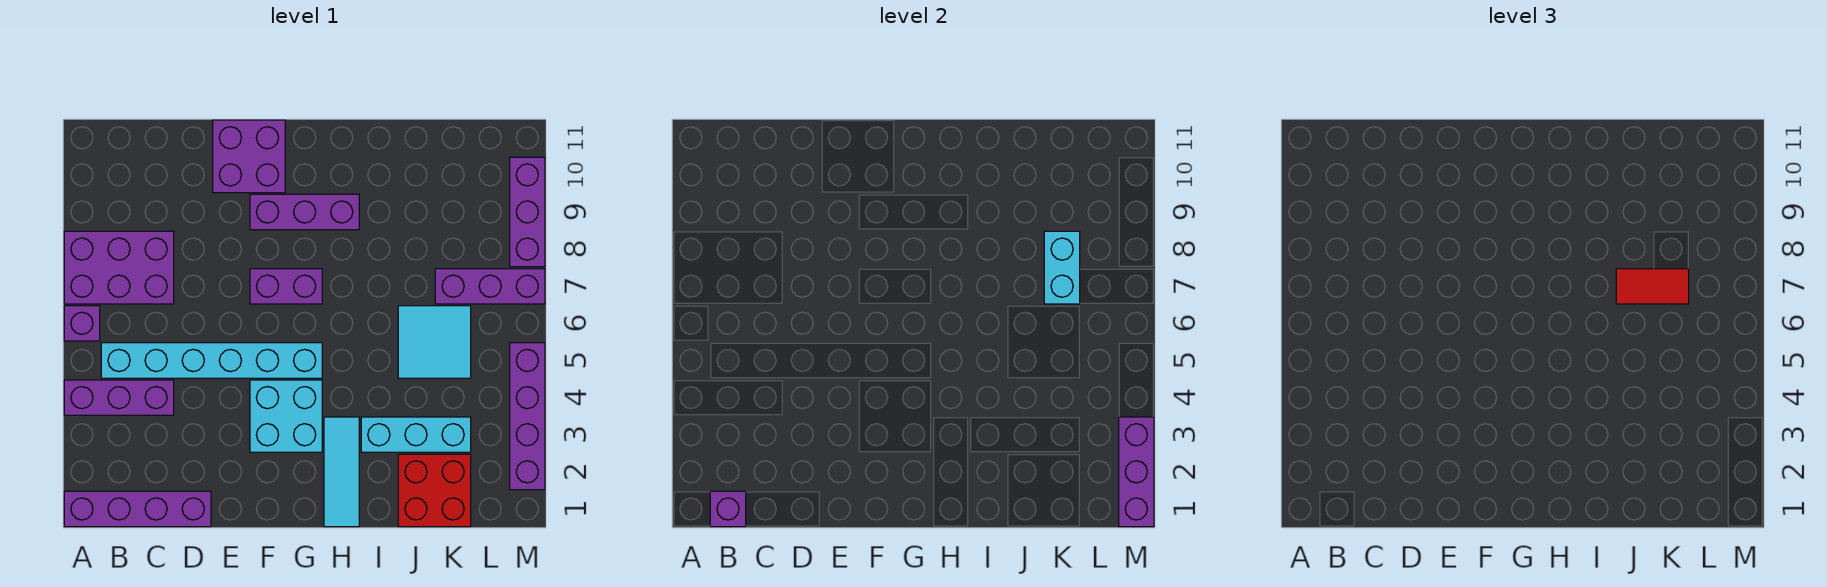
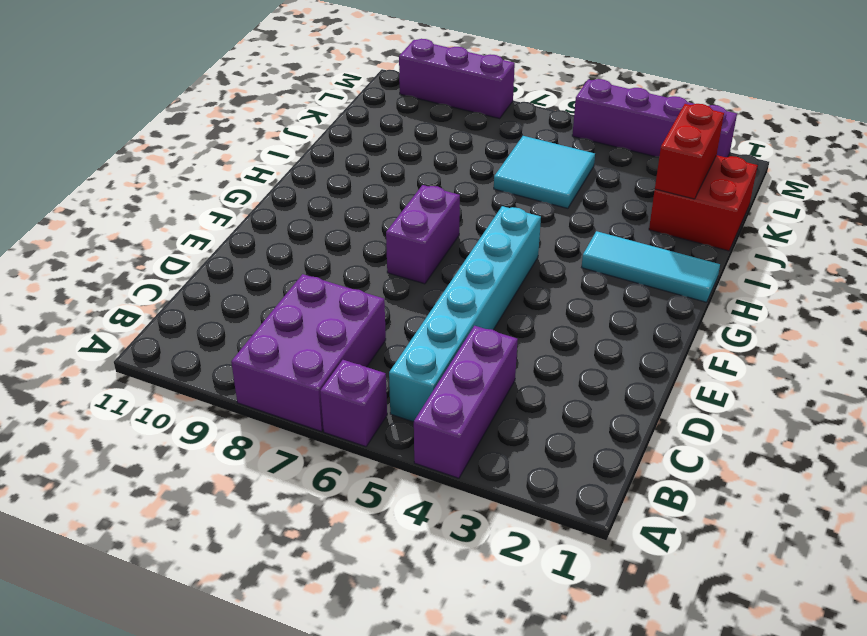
red 1x2 brick [655,104,724,199] -> none
none -> purple 1x4 brick [64,491,211,527]
none -> purple 2x2 brick [213,120,285,193]
none -> cyan 2x2 brick [250,380,322,452]

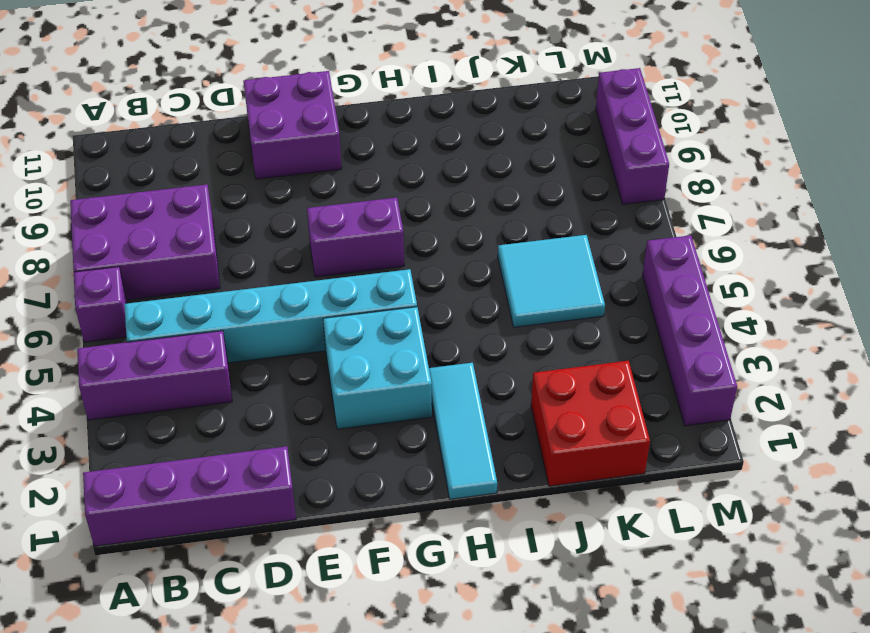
none -> purple 1x3 brick [250,194,359,230]
none -> cyan 1x3 brick [361,417,471,452]
none -> purple 1x3 brick [435,269,545,304]

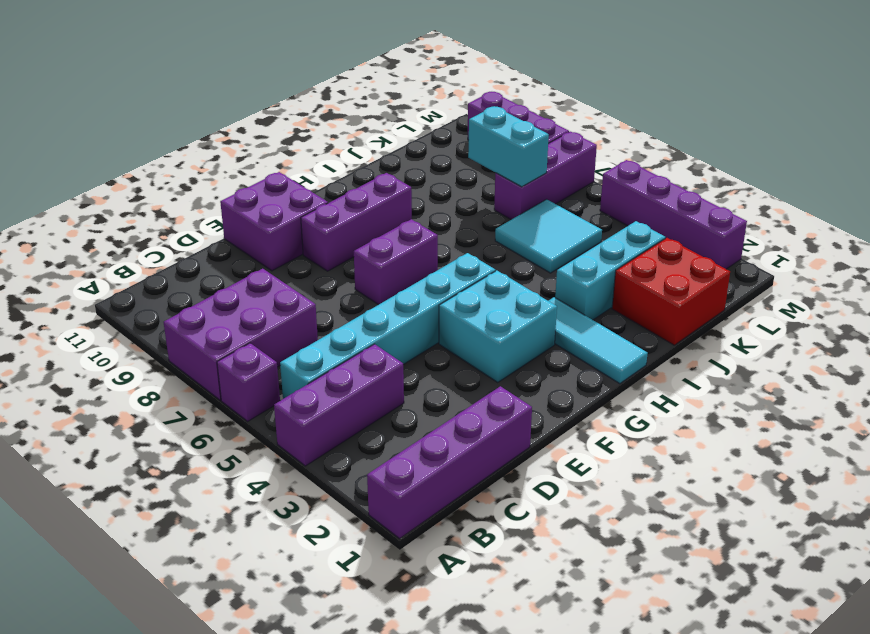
none -> purple 1x1 brick [710,491,746,527]
none -> purple 1x3 brick [1119,417,1154,527]
none -> red 1x2 tile [1616,269,1689,304]

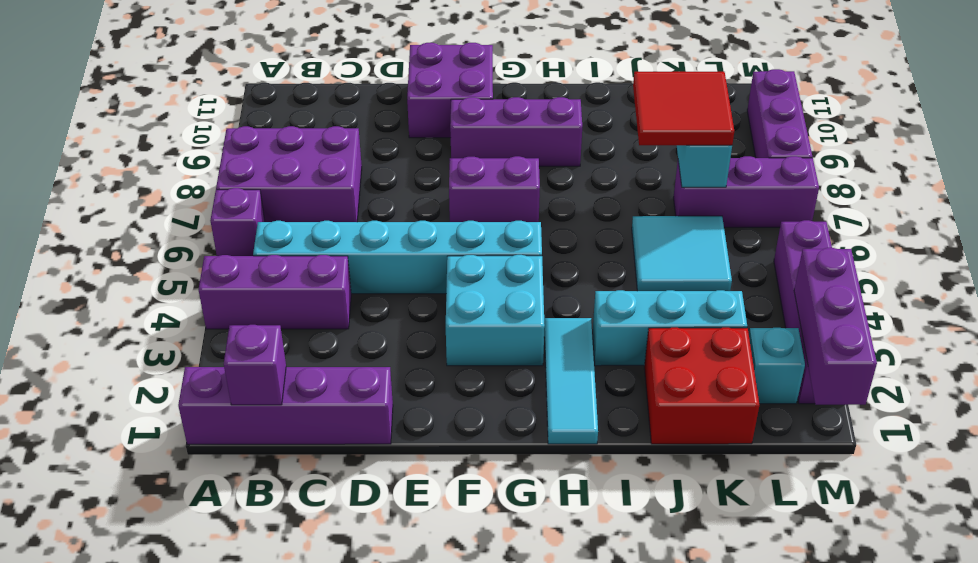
red 2x2 tile [633,72,734,146] -> red 1x2 tile [1616,269,1689,304]
cyan 1x1 brick [749,328,805,404] -> none

